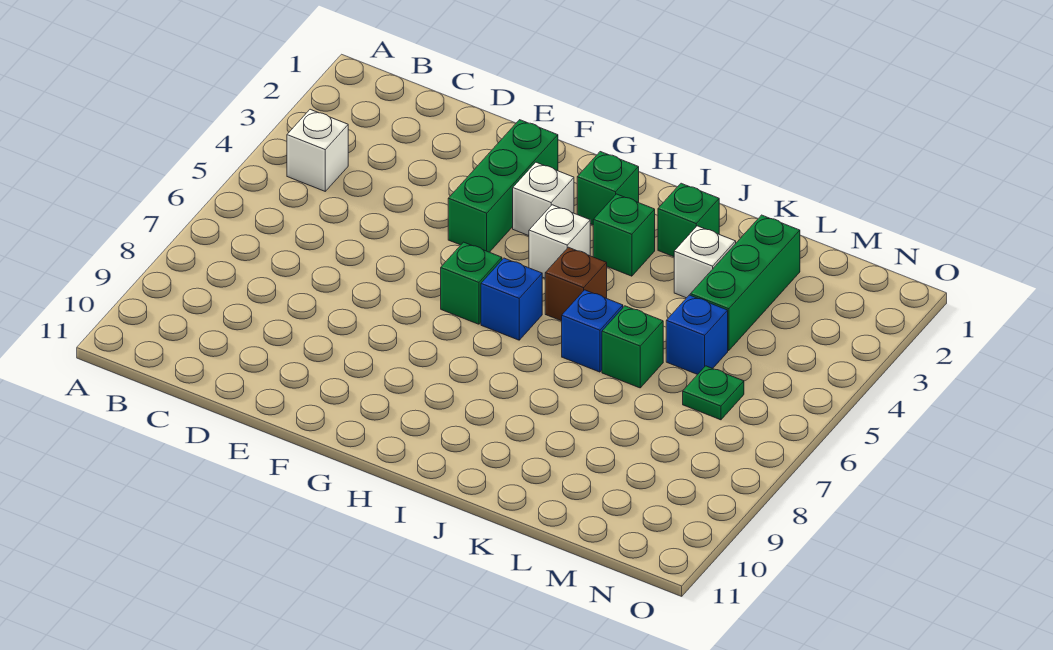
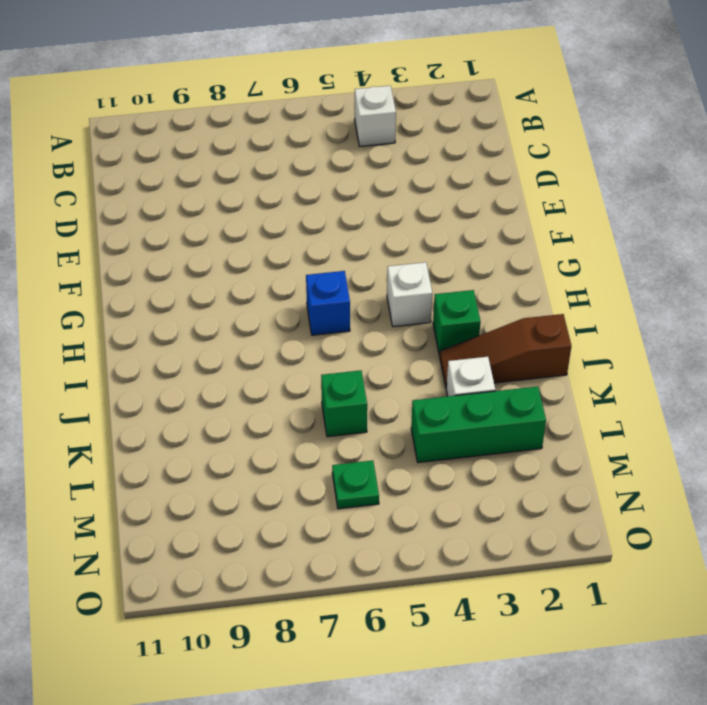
brown 1x3 slope [440,314,571,386] -> green 1x1 brick [658,183,720,257]
none -> green 1x3 brick [448,120,558,252]
none -> white 1x1 brick [513,162,574,236]
none -> green 1x1 brick [441,242,502,324]

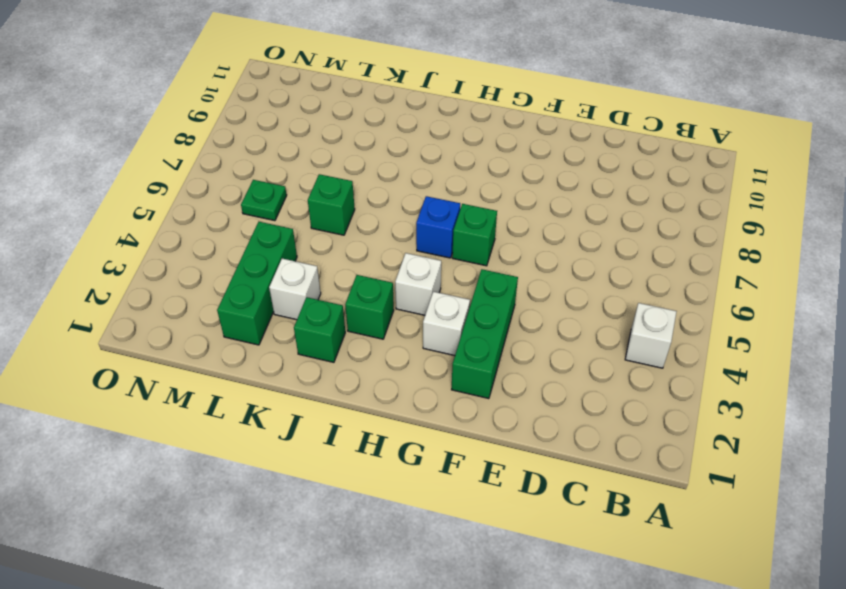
none -> green 1x1 brick [577,152,639,225]
none -> brown 1x1 brick [545,247,607,321]
none -> blue 1x1 brick [562,290,623,372]

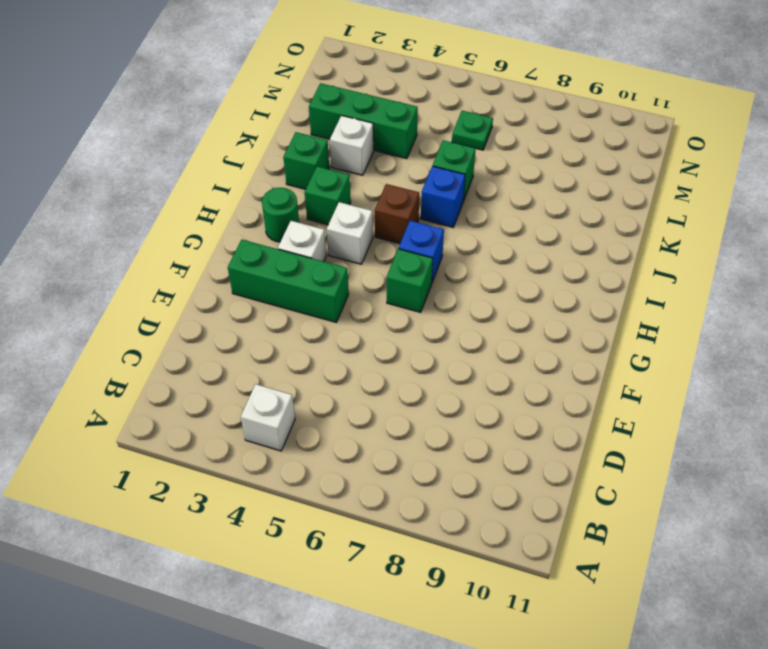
green 1x1 round brick [262,188,299,242] -> green 1x1 brick [577,152,639,225]
none -> blue 1x1 brick [666,295,728,375]

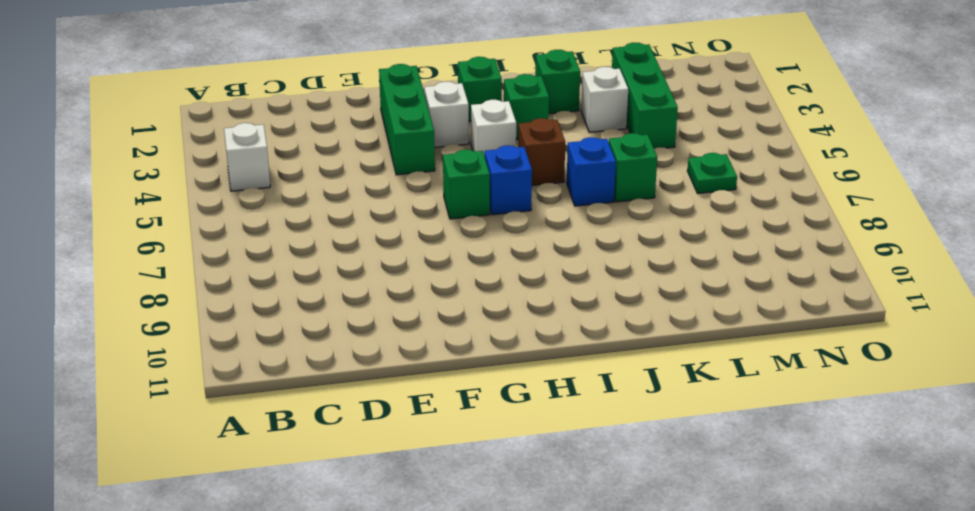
none -> blue 1x1 brick [666,295,728,375]

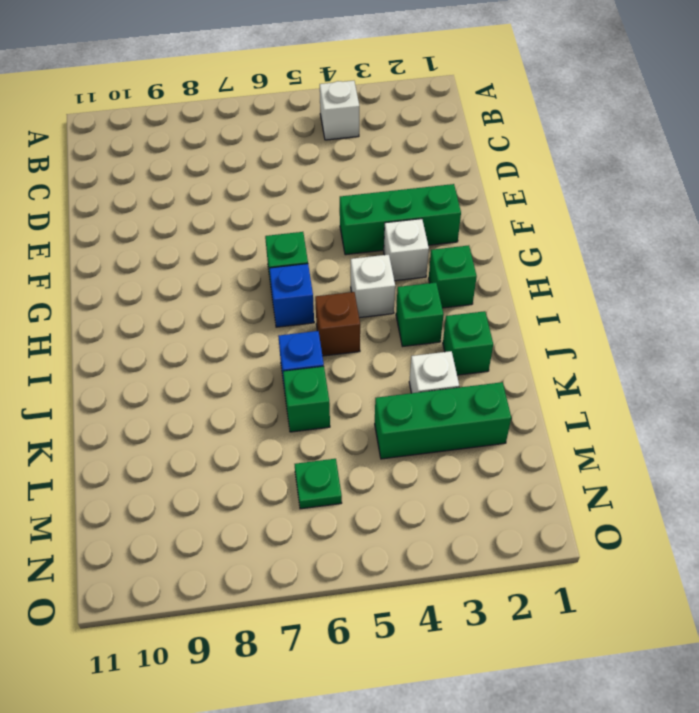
none -> blue 1x1 brick [666,295,728,375]

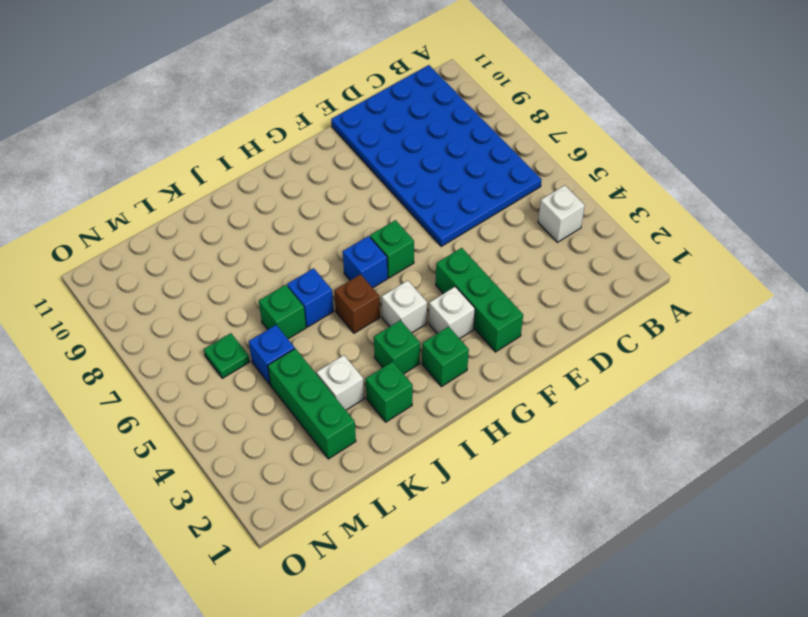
blue 4x6 plate [331,65,542,246] -> none

